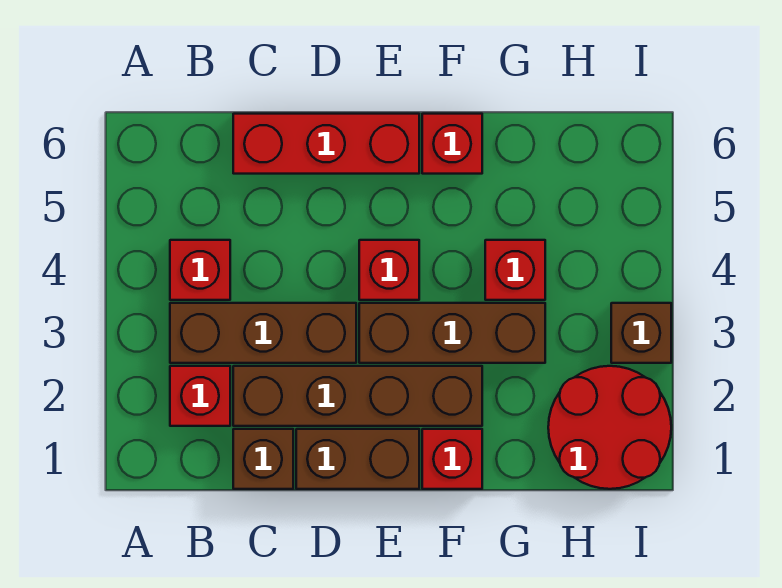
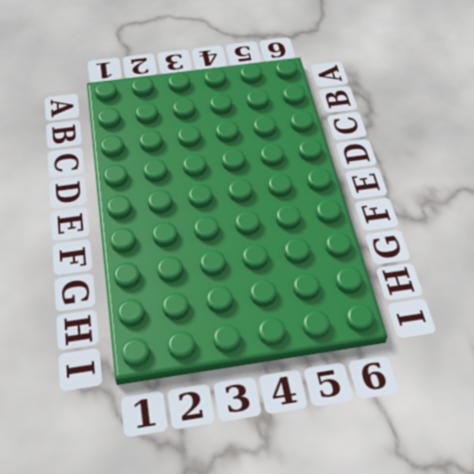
none -> red 1x1 brick [170,366,230,426]
none -> brown 1x3 brick [170,303,356,363]
none -> red 1x1 brick [170,240,230,300]

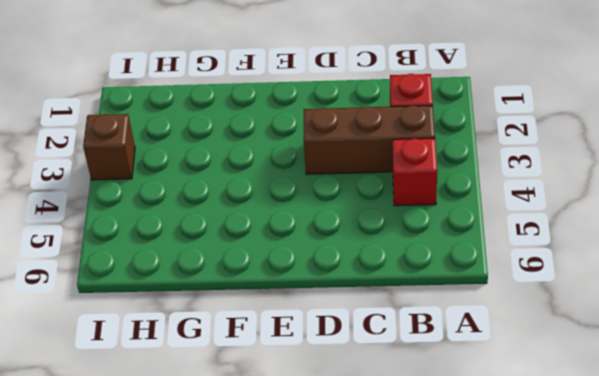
none -> brown 1x1 brick [233,429,293,489]
none -> brown 1x4 brick [233,366,482,426]
none -> red 1x3 brick [233,114,419,174]

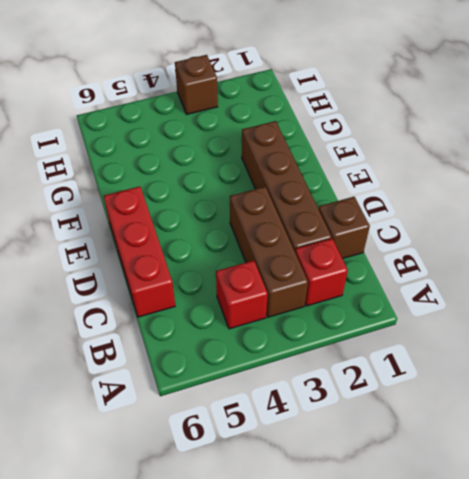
none -> brown 1x2 brick [296,429,419,489]
none -> brown 1x3 brick [359,303,545,363]
none -> red 1x1 brick [359,240,419,300]

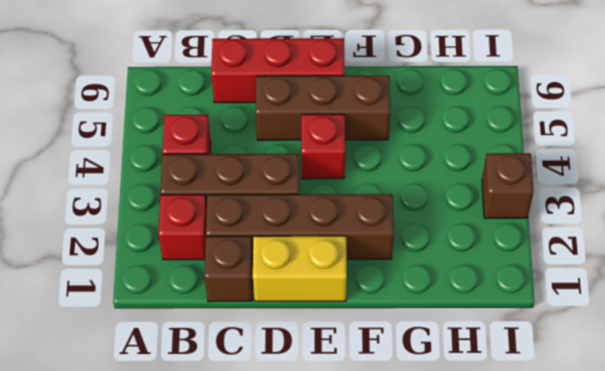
yellow 1x2 brick [253,236,347,301] -> brown 1x2 brick [296,429,419,489]
brown 1x3 brick [256,76,390,140] -> brown 1x3 brick moved to [359,303,545,363]
none -> red 1x1 brick [422,429,482,489]
none -> red 1x1 brick [422,114,482,174]
none -> red 1x1 brick [485,240,545,300]

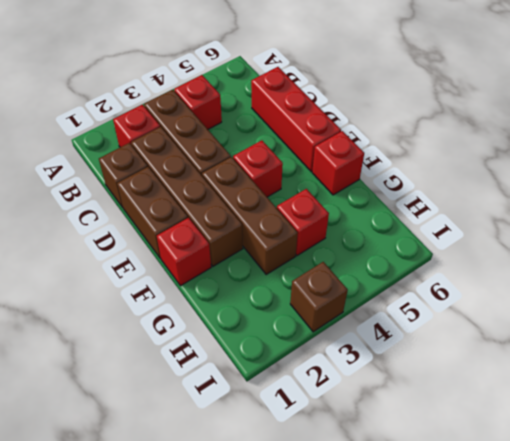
none -> red 2x2 round brick [548,366,671,489]

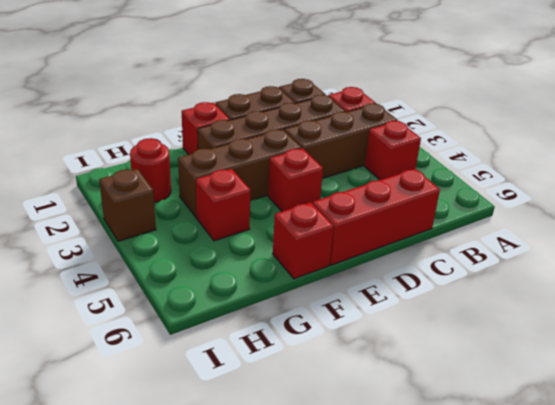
red 1x1 round brick [130,138,171,202] -> red 2x2 round brick [548,366,671,489]

